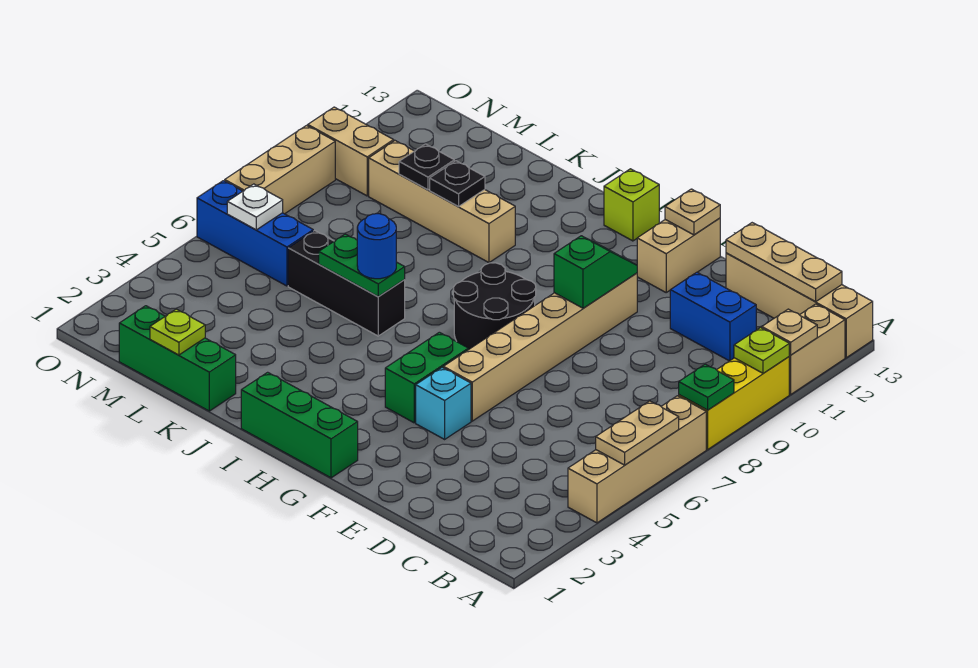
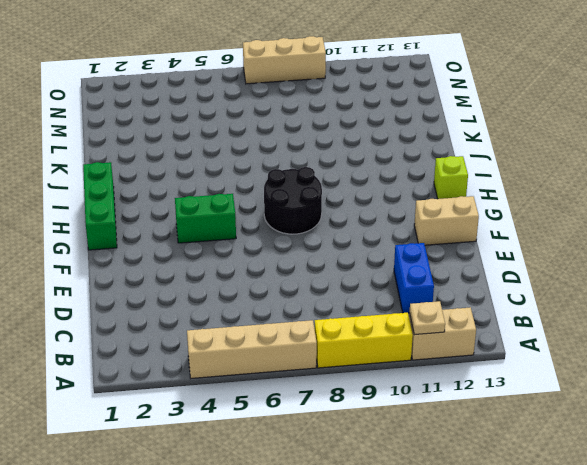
none -> tan 1x4 brick [726,253,873,358]
none -> cyan 1x1 brick [416,368,471,439]
none -> tan 1x6 brick [443,273,637,421]
none -> black 1x3 brick [288,231,405,336]

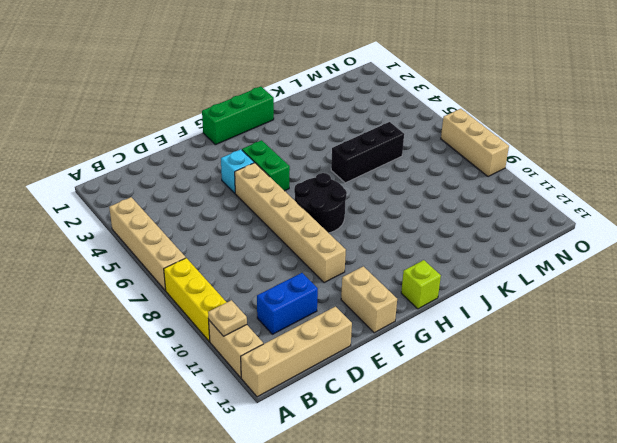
none -> tan 1x4 brick [369,141,515,263]
none -> green 1x3 brick [119,306,236,411]
none -> blue 1x3 brick [197,181,313,286]
none -> tan 1x2 brick [308,107,394,196]

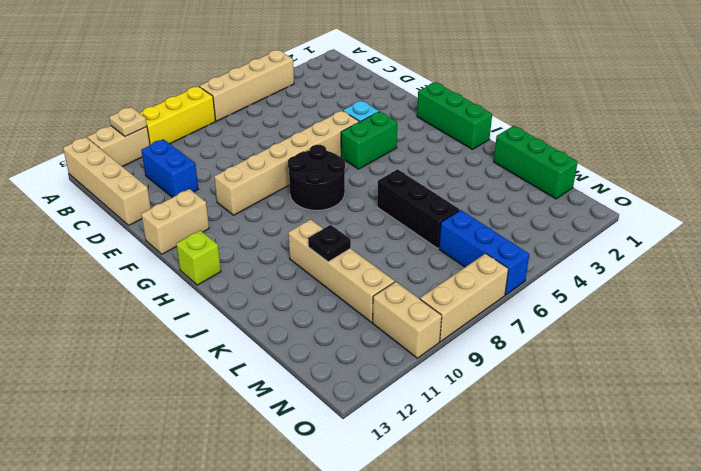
none -> tan 1x2 plate [596,401,679,465]
none -> green 1x1 plate [679,364,734,410]
none -> lime 1x1 plate [734,328,789,373]
none -> tan 1x3 plate [726,223,842,302]

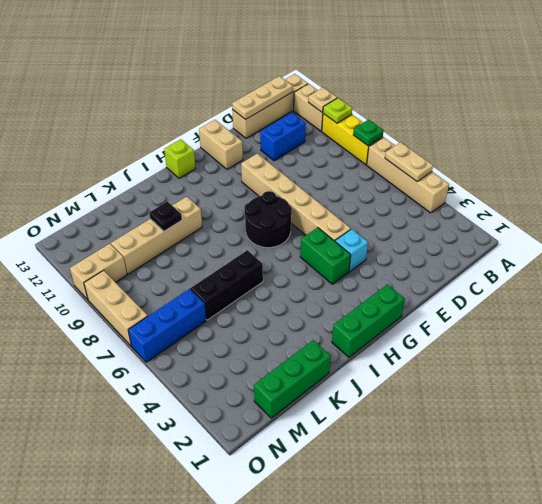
none -> green 1x2 slope [554,236,637,308]
none -> tan 1x1 plate [665,189,720,235]
none -> green 1x2 plate [319,234,405,297]
none -> lime 1x1 plate [150,309,205,355]

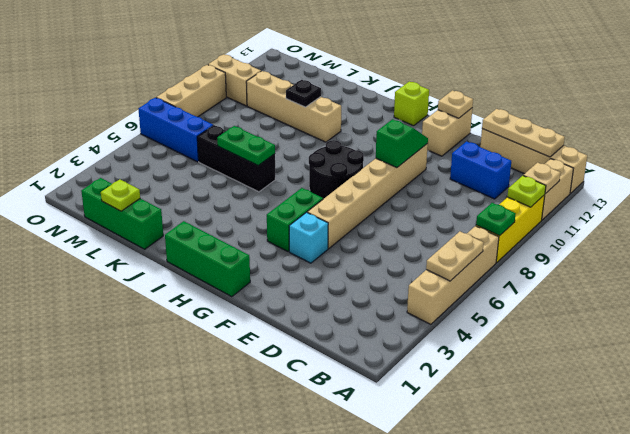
none -> black 1x1 plate [399,144,454,190]
none -> white 1x1 plate [227,184,283,230]
none -> blue 1x1 round brick [357,214,396,279]

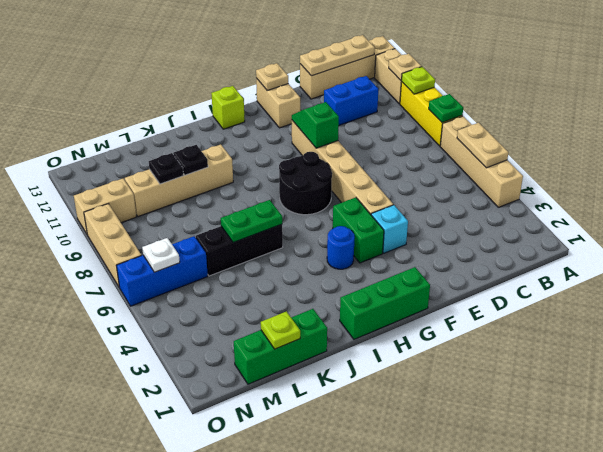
blue 1x1 round brick [327,226,355,269] -> blue 1x1 round brick moved to [357,214,396,279]

